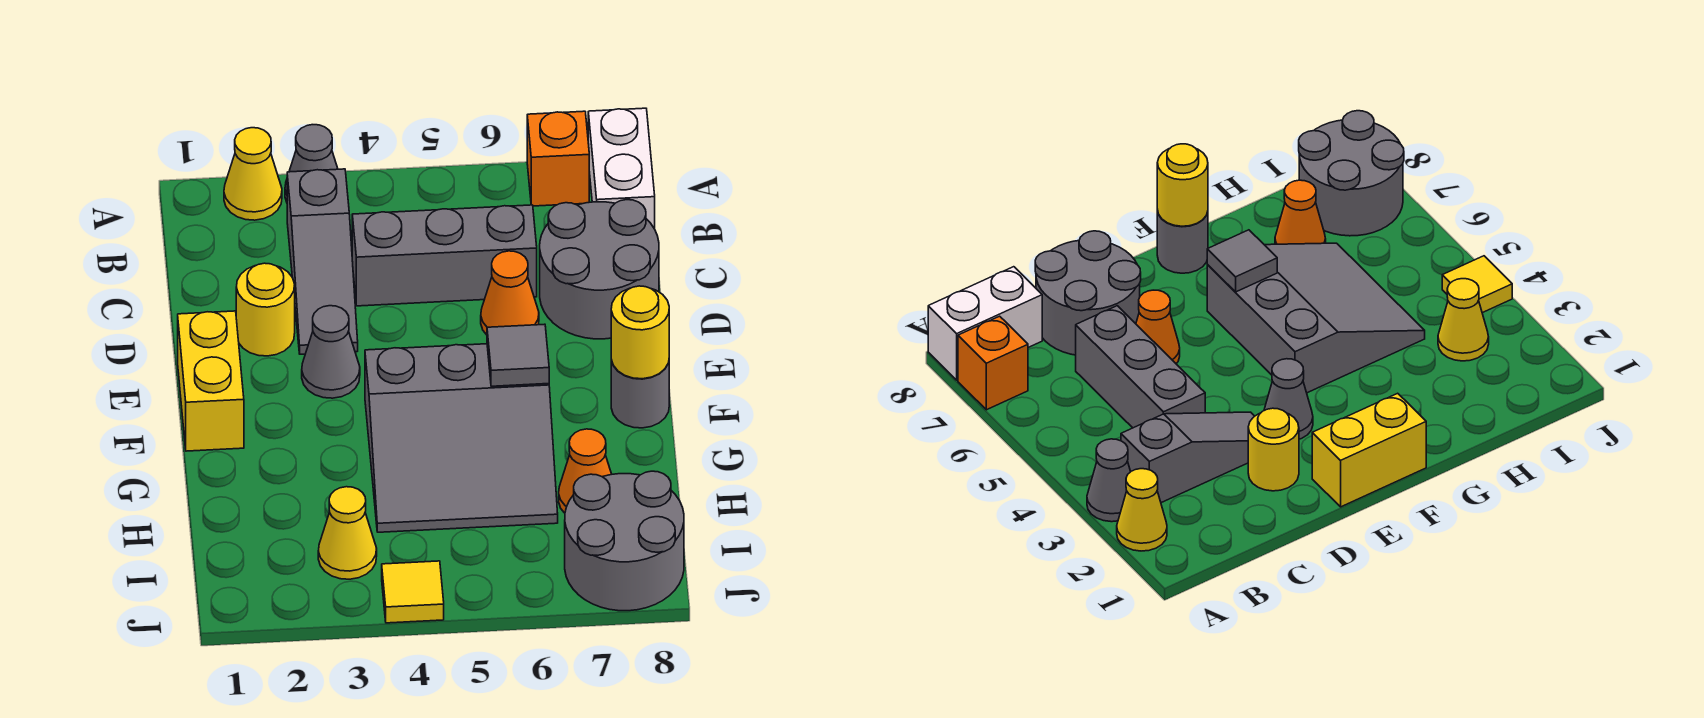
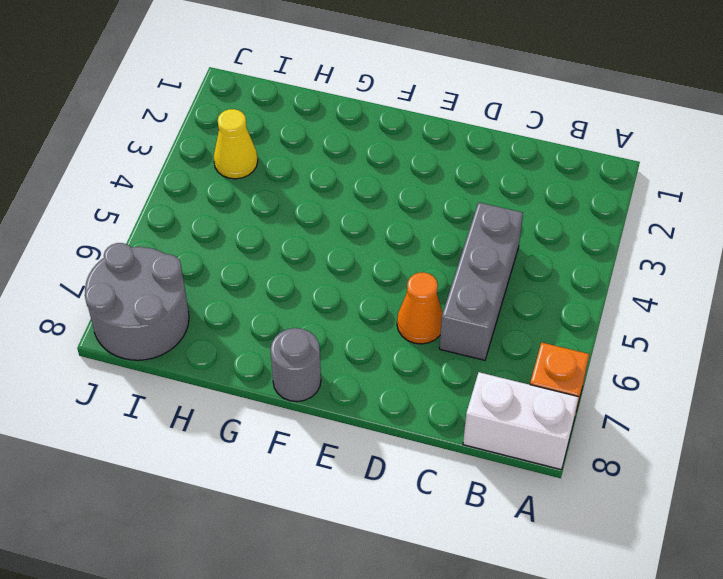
none -> yellow 1x1 cone [224,128,282,220]
none -> grey 1x1 cone [285,125,338,202]
none -> grey 1x3 slope [287,169,358,354]

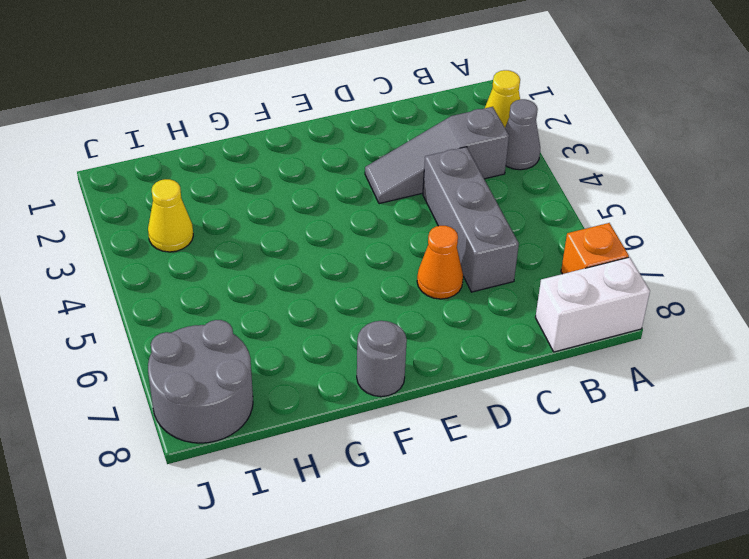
none -> grey 2x2 round brick [540,200,659,339]
none -> yellow 1x1 round brick [236,263,295,356]
none -> yellow 1x2 brick [178,311,244,451]

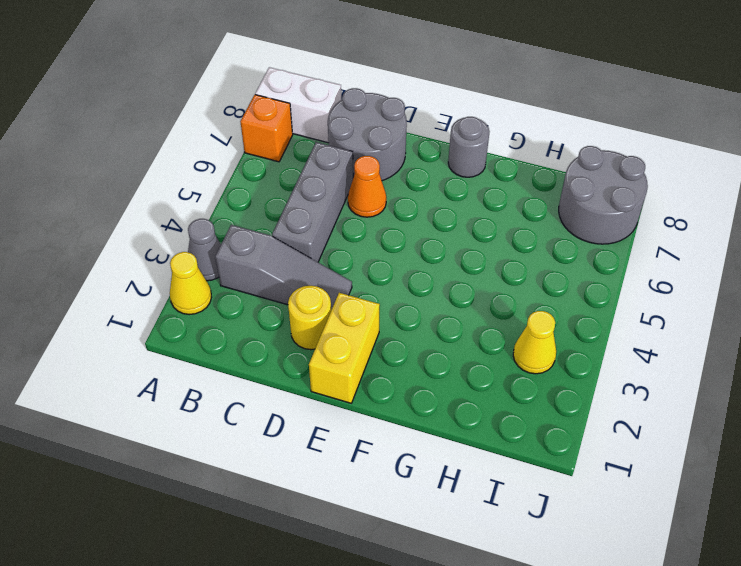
yellow 1x2 brick [309,293,380,403] -> yellow 1x2 brick turned to [178,311,244,451]
none -> grey 1x1 cone [302,306,360,398]
none -> grey 3x3 slope [365,344,558,532]
none -> orange 1x1 cone [559,429,612,513]

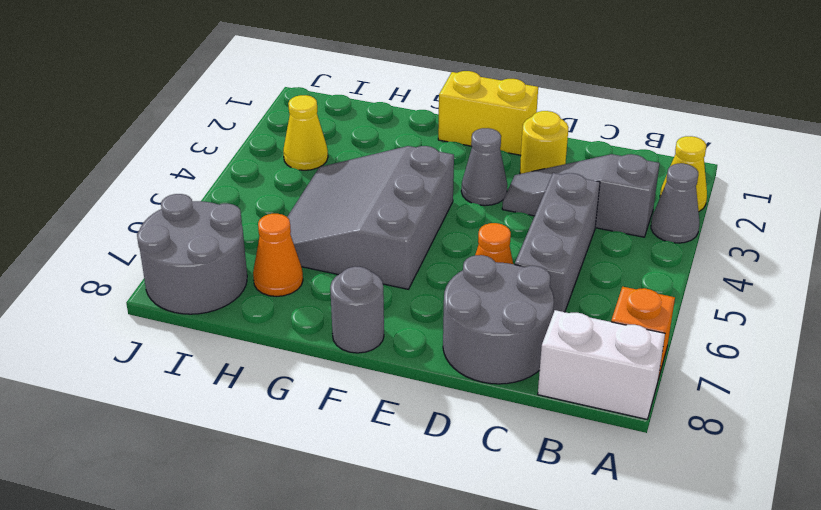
none -> yellow 1x1 tile [382,561,444,623]
none -> grey 1x1 tile [487,324,549,386]
none -> yellow 1x1 round brick [611,286,669,379]

